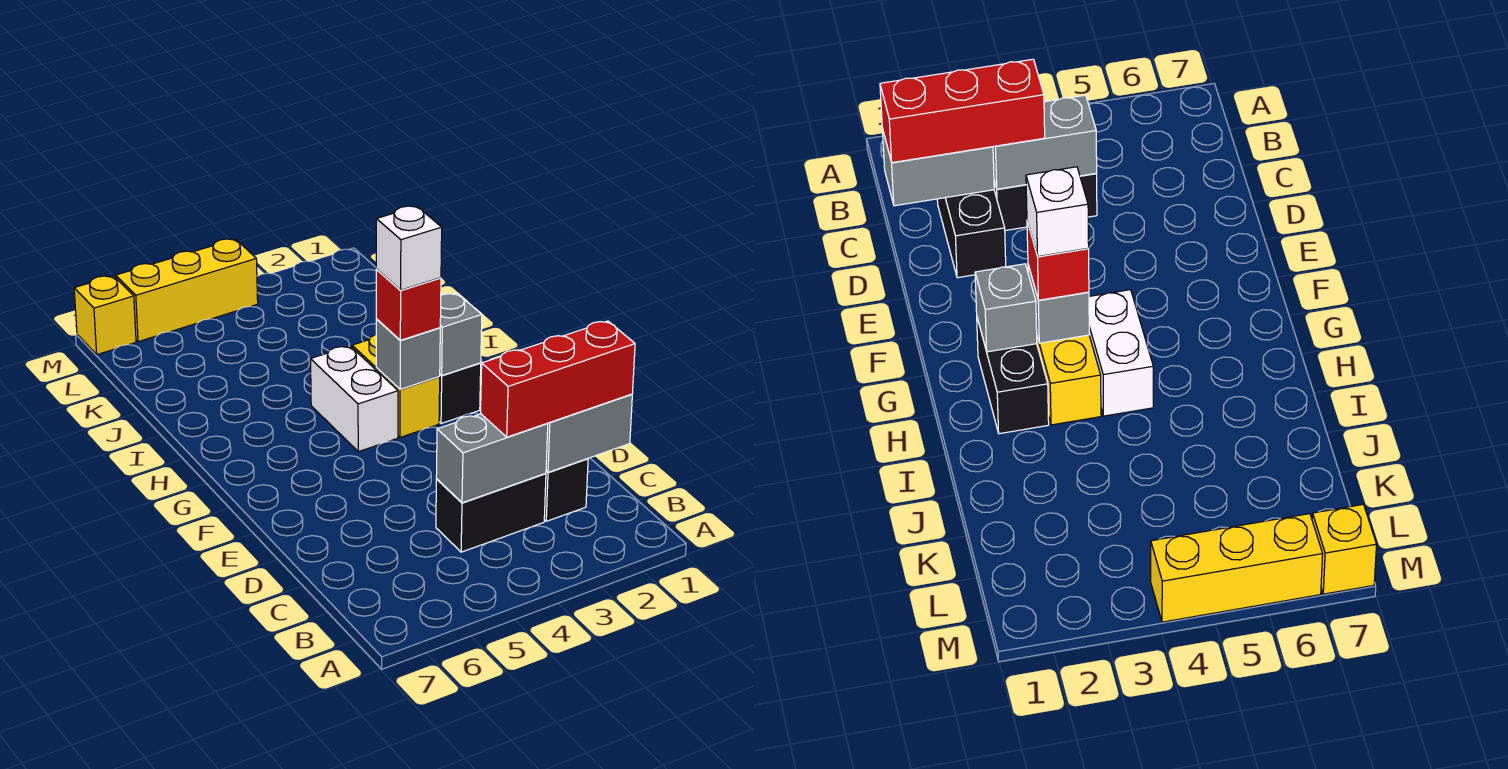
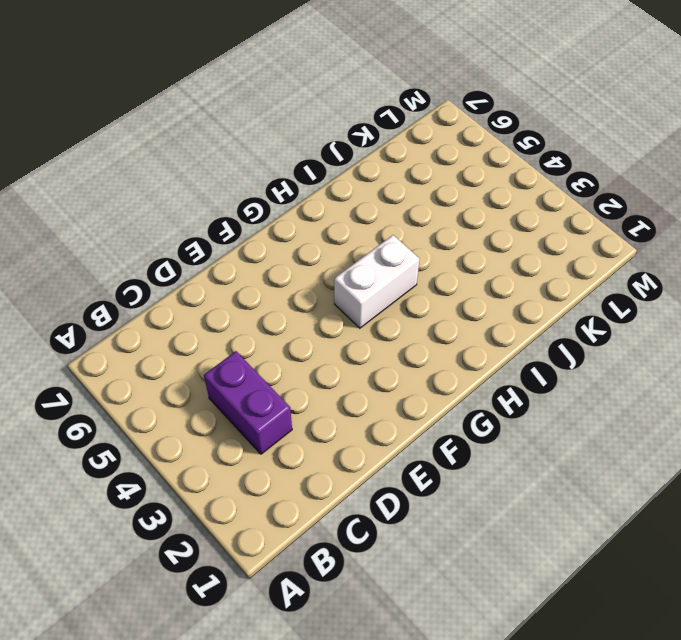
purple 1x2 brick [204,351,292,454] -> black 1x2 brick [436,474,546,552]
none -> black 1x2 brick [544,459,588,521]
none -> black 1x2 brick [439,363,481,423]
none -> yellow 1x2 brick [352,335,440,437]

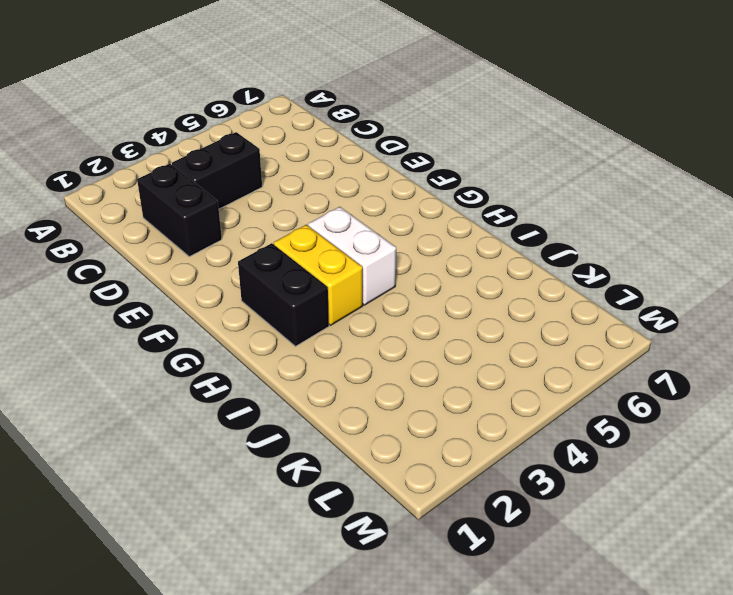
none -> yellow 1x3 brick [116,239,258,342]
none -> yellow 1x1 brick [74,276,136,354]
none -> grey 1x2 brick [546,394,632,472]

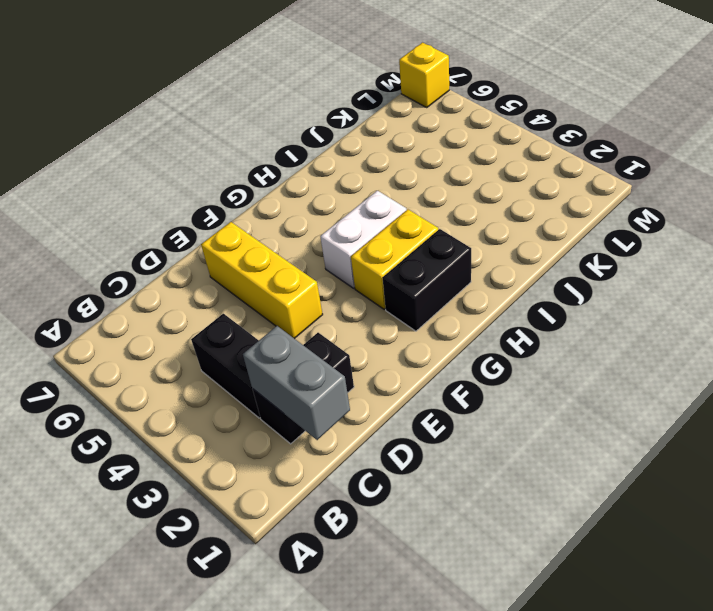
yellow 1x3 brick [201,222,323,339] -> yellow 1x3 brick moved to [116,239,258,342]
none -> grey 1x2 brick [436,414,548,503]
none -> grey 1x1 brick [440,293,482,376]
none -> grey 1x1 brick [376,319,440,389]

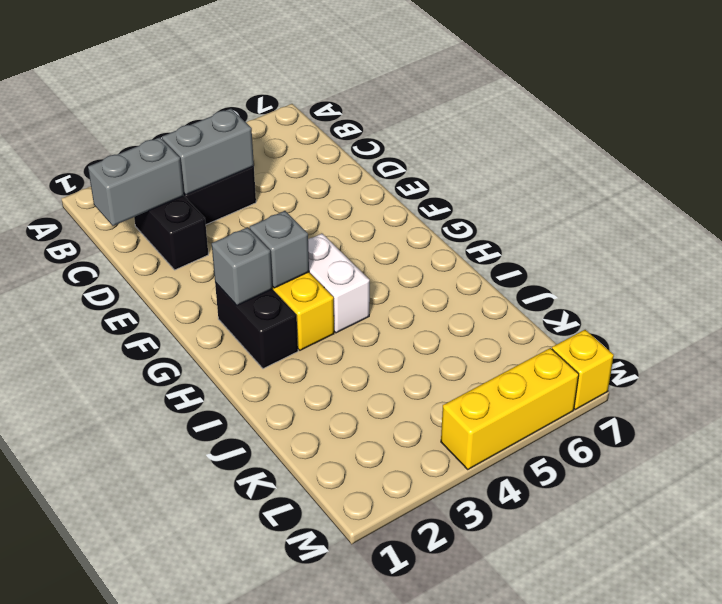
none -> red 1x3 brick [481,321,635,437]
none -> red 1x1 brick [376,270,441,340]
none -> white 1x1 brick [376,206,442,290]

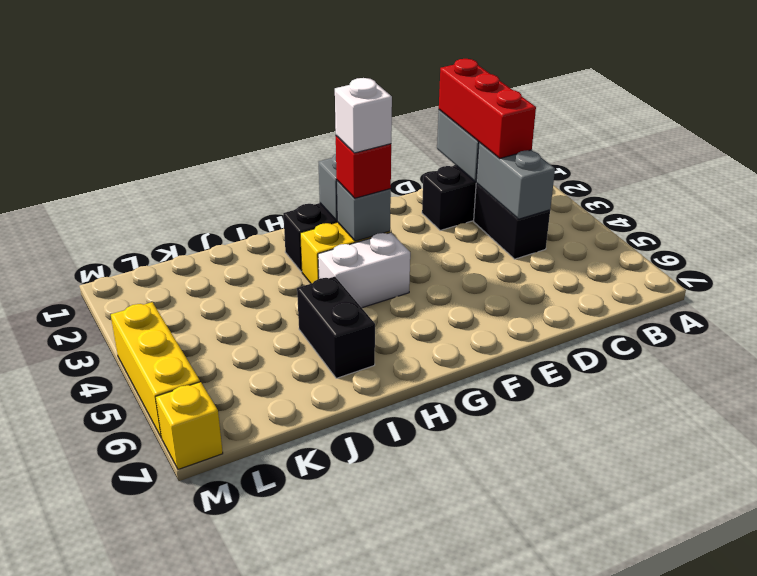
black 1x2 brick [297,277,375,378] -> none

